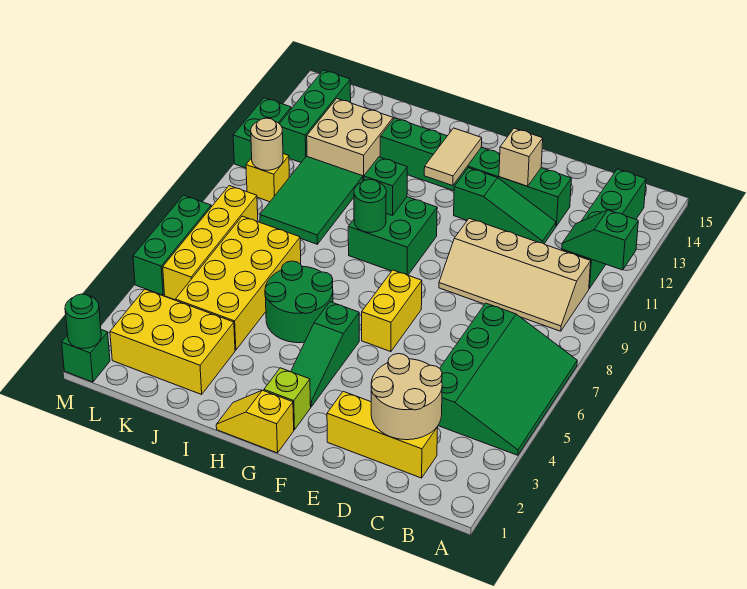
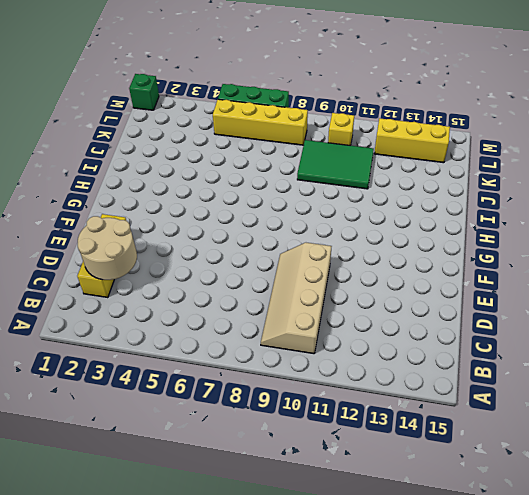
yellow 1x3 brick [374,118,450,163] -> green 1x3 brick [280,70,351,162]
none -> green 3x4 slope [438,303,577,455]
none -> green 1x4 brick [562,169,646,288]
none -> green 1x3 slope [454,168,556,244]
none -> green 1x6 brick [380,118,571,226]

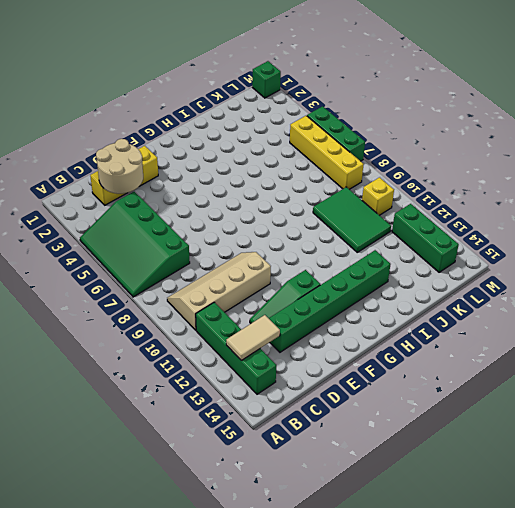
tan 1x2 tile [226,315,280,360] -> tan 1x2 tile turned to [424,128,482,186]
none -> yellow 1x2 brick [362,270,422,352]
none -> yellow 1x2 slope [216,390,294,453]
none -> lime 1x1 brick [264,368,311,430]
none -> green 1x3 slope [291,302,359,407]

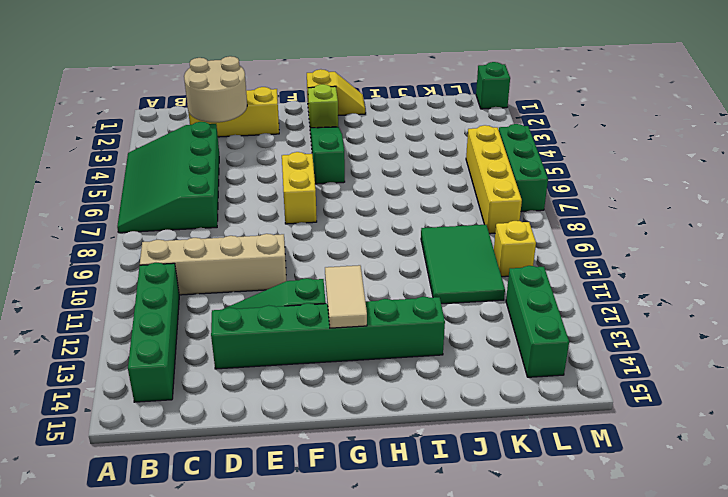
none -> green 2x2 brick [348,197,437,275]
none -> green 2x2 round brick [265,261,333,343]
none -> yellow 2x3 brick [110,289,235,394]
none -> yellow 2x4 brick [175,216,301,350]

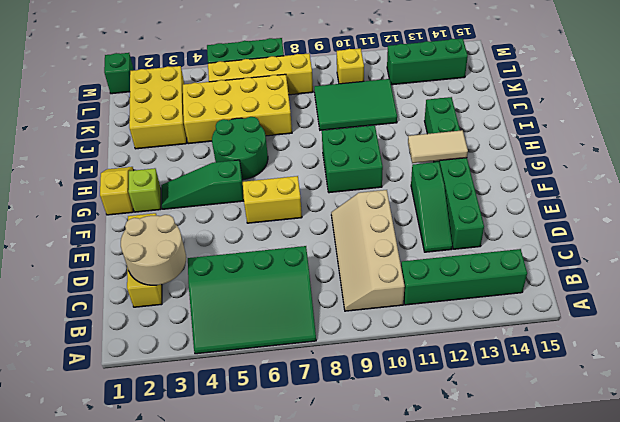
none -> tan 2x2 brick [307,99,393,181]
none -> green 1x2 brick [233,98,291,168]
none -> green 1x2 slope [562,210,638,270]
none -> tan 1x1 brick [499,128,543,186]

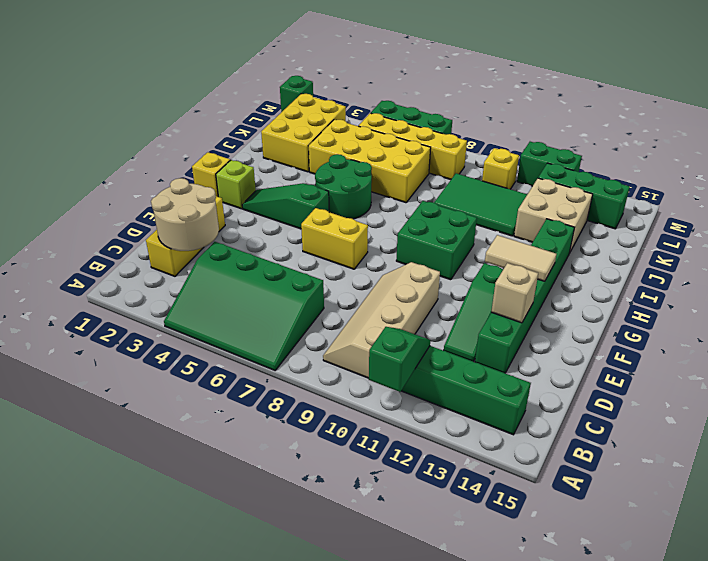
none -> green 1x1 round brick [354,179,386,232]
none -> green 1x1 brick [364,157,407,216]
none -> tan 1x1 round brick [251,118,283,170]
none -> green 1x1 round brick [65,294,101,348]

